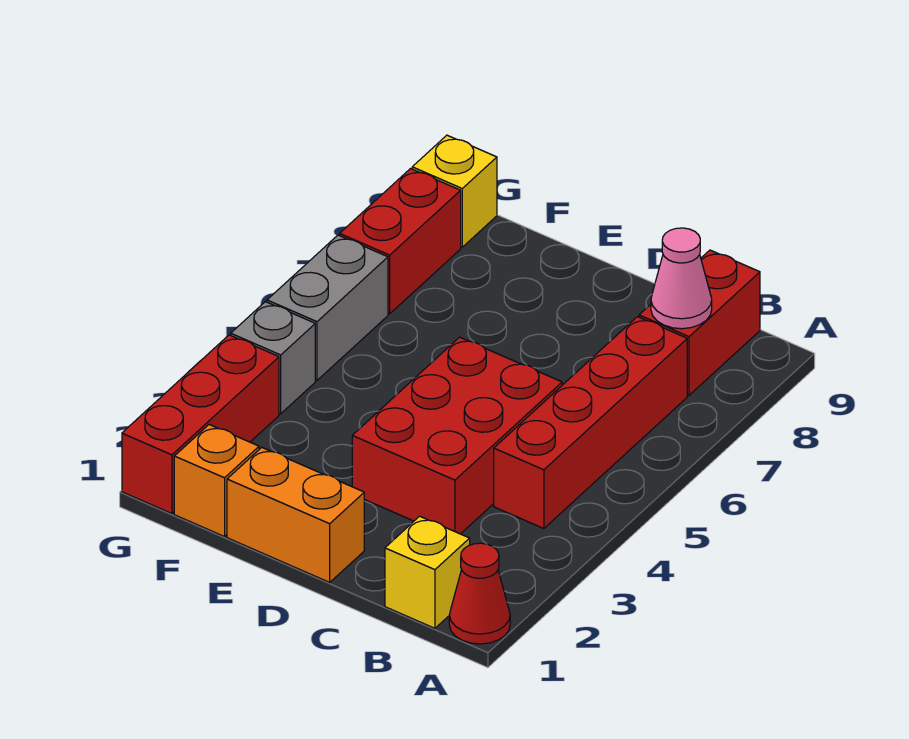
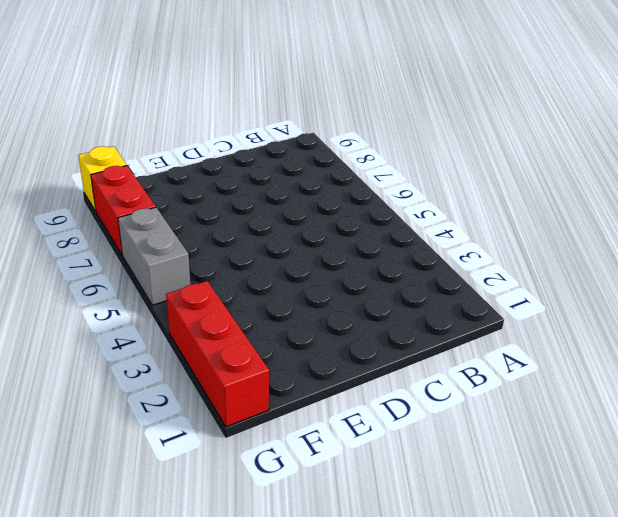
none -> red 1x1 cone [449,543,510,644]
none -> yellow 1x1 brick [385,516,470,628]
none -> red 1x4 brick [494,317,687,529]

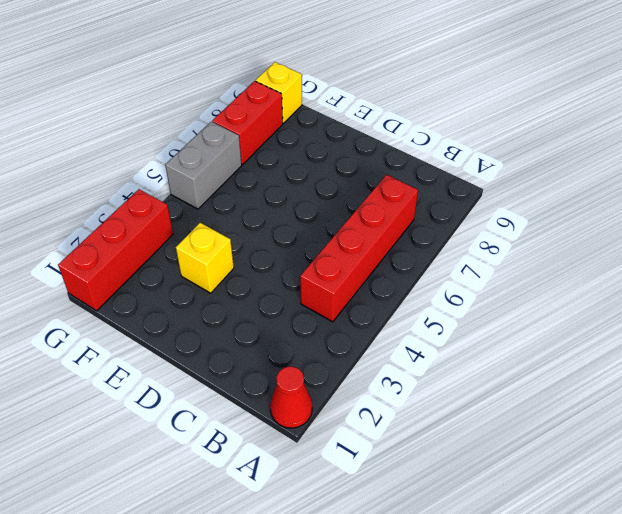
yellow 1x1 brick [176,223,234,293] -> yellow 1x1 brick moved to [385,516,470,628]
none -> red 1x2 brick [639,250,760,395]
none -> red 2x3 brick [352,337,562,534]
none -> orange 1x2 brick [227,447,364,582]

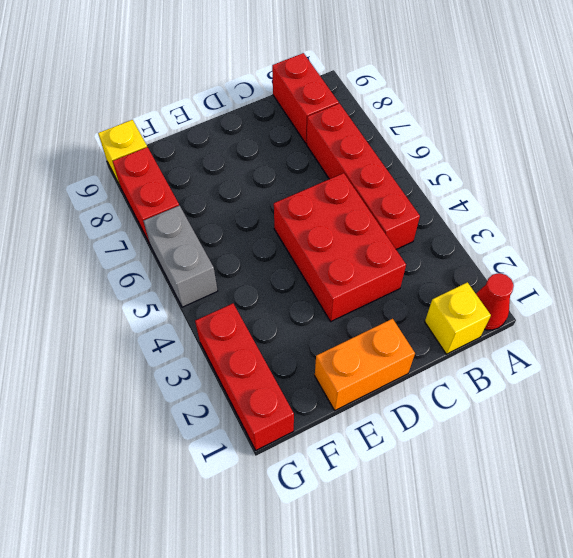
none -> orange 1x1 brick [174,425,259,537]
none -> grey 1x1 brick [231,302,315,414]
none -> pink 1x1 cone [651,228,712,329]

